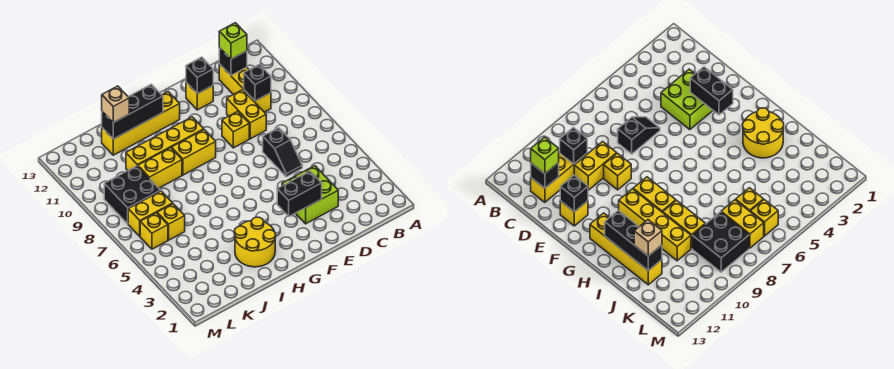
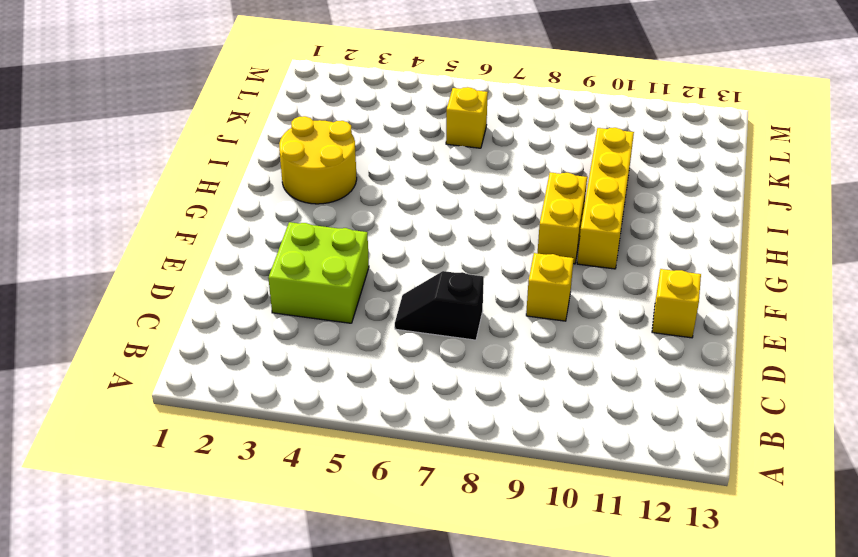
none -> yellow 1x3 brick [219,64,271,112]
none -> yellow 1x2 brick [227,90,266,139]
none -> yellow 1x4 brick [102,92,180,155]

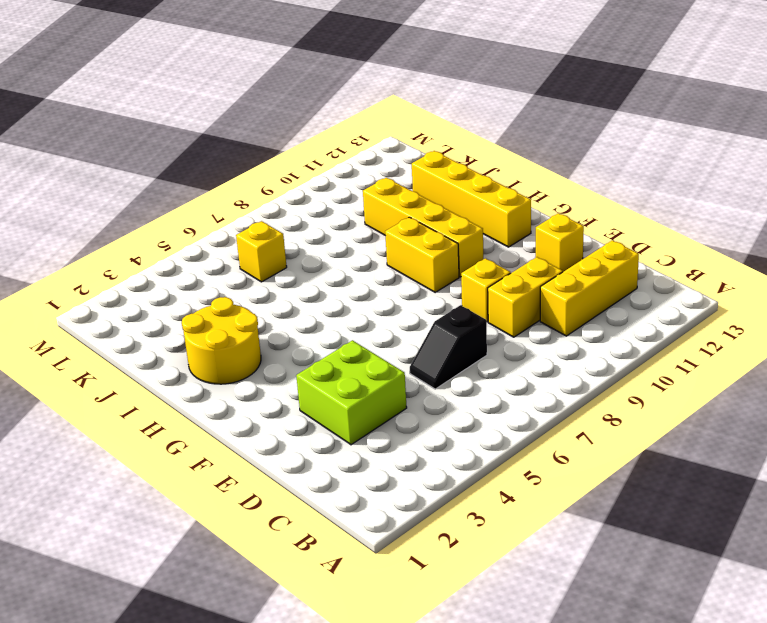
none -> yellow 1x2 brick [138,148,182,188]
none -> yellow 1x2 brick [128,191,173,236]
none -> black 2x2 brick [104,166,160,224]

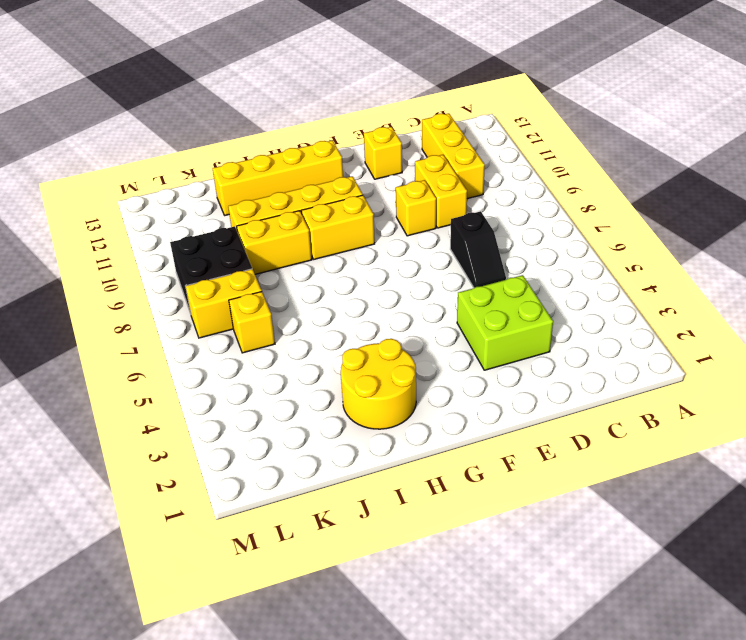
none -> yellow 1x1 brick [140,213,168,249]
none -> black 1x1 brick [244,64,271,101]
none -> black 1x1 brick [219,48,247,75]

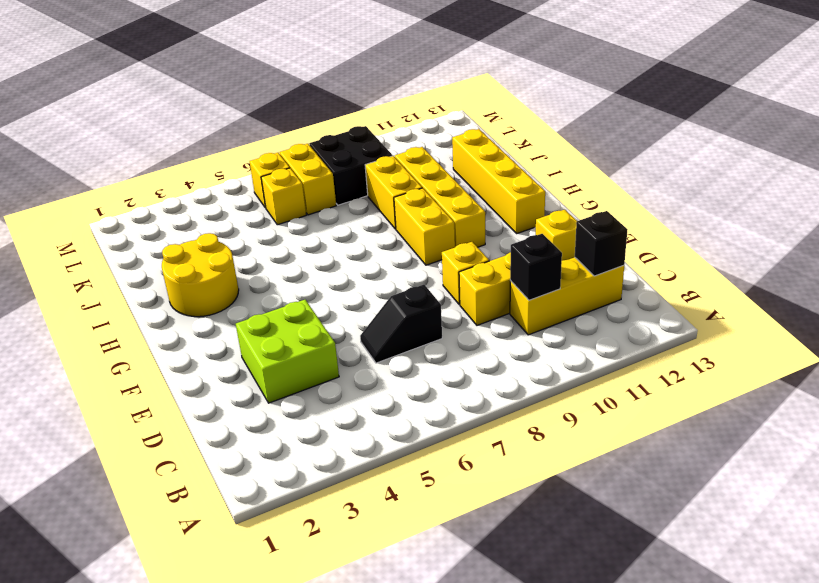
none -> black 1x2 brick [277,171,322,216]
none -> black 1x1 brick [186,57,213,94]
none -> black 1x3 brick [102,84,163,139]

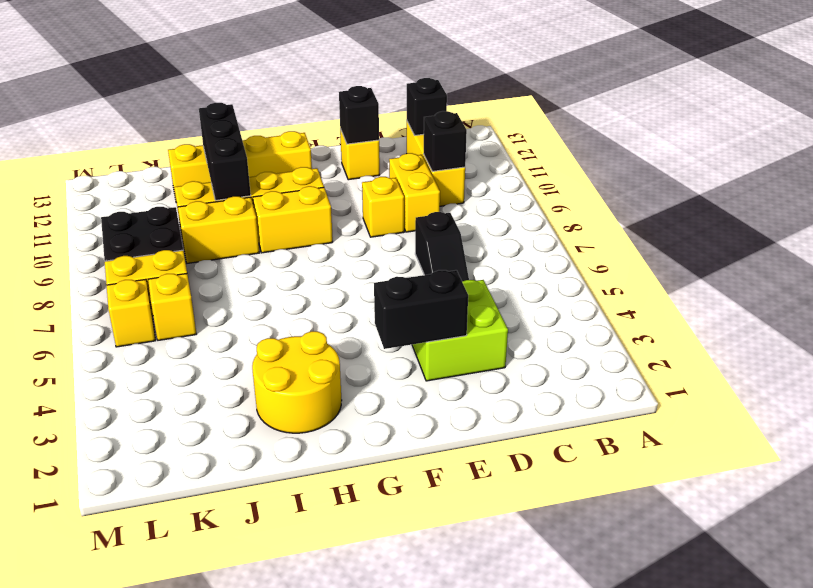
black 1x3 brick [199,103,251,200] -> black 1x3 brick turned to [102,84,163,139]
none -> lime 1x1 brick [219,23,247,59]
none -> tan 1x1 brick [102,86,129,123]

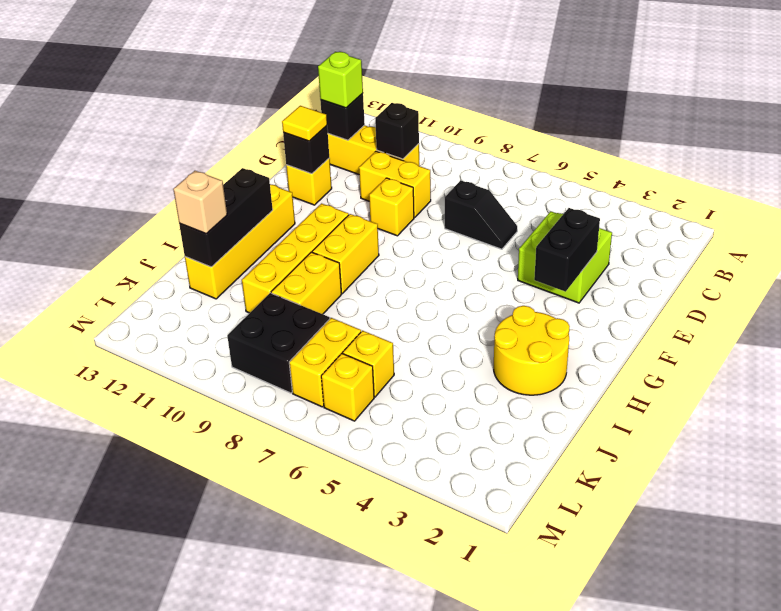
yellow 1x1 tile [282,106,327,141] -> none

